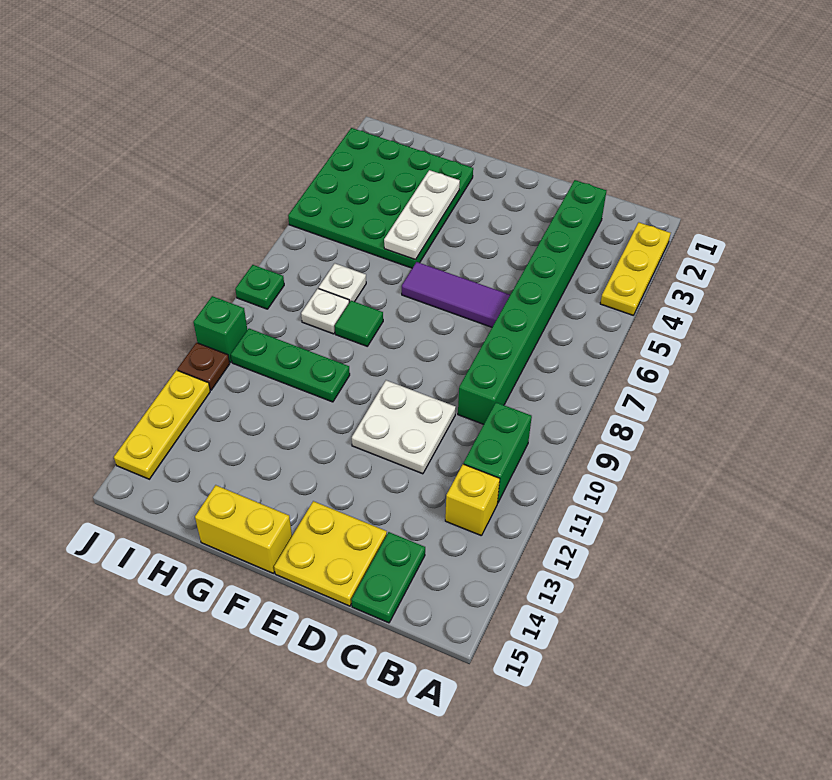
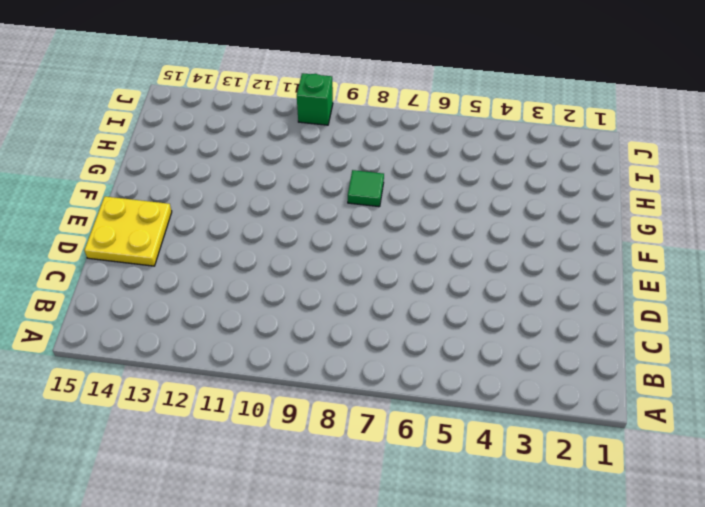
none -> yellow 1x3 plate [600,222,671,315]
none -> green 1x2 brick [464,402,532,503]
none -> yellow 1x1 brick [445,464,500,536]

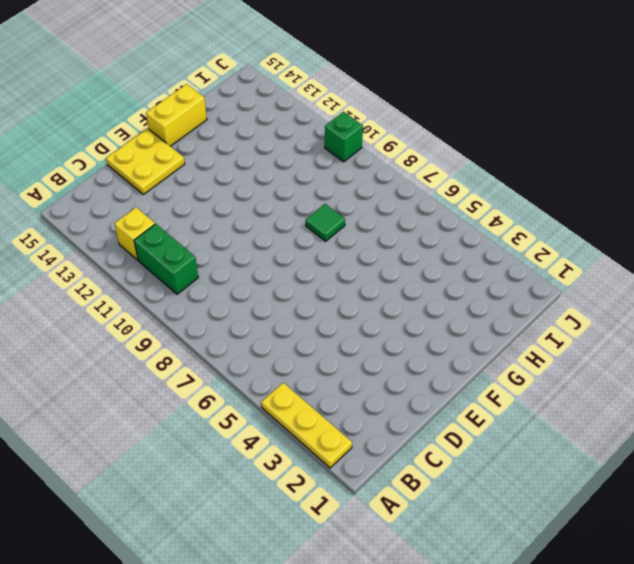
none -> green 1x8 brick [458,180,606,424]
none -> green 1x2 plate [351,532,425,623]
none -> purple 1x3 tile [402,262,510,327]

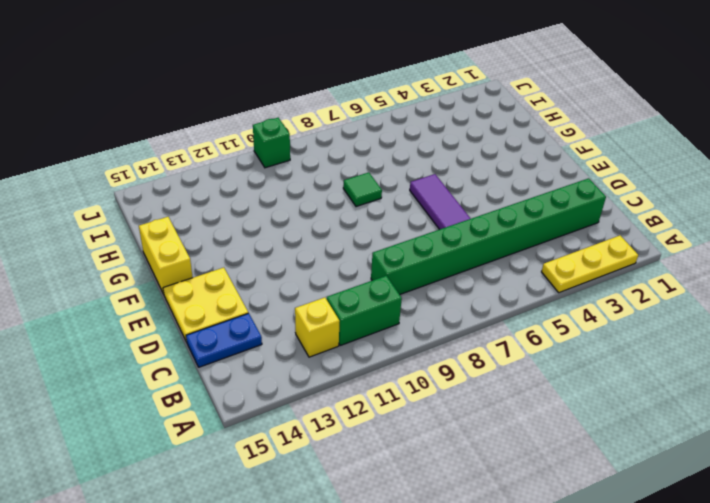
blue 1x2 plate [186,313,262,367] -> green 1x2 plate [351,532,425,623]
none -> white 2x2 plate [352,380,456,474]
none -> green 4x4 plate [288,128,473,268]
none -> green 1x3 plate [231,329,350,402]

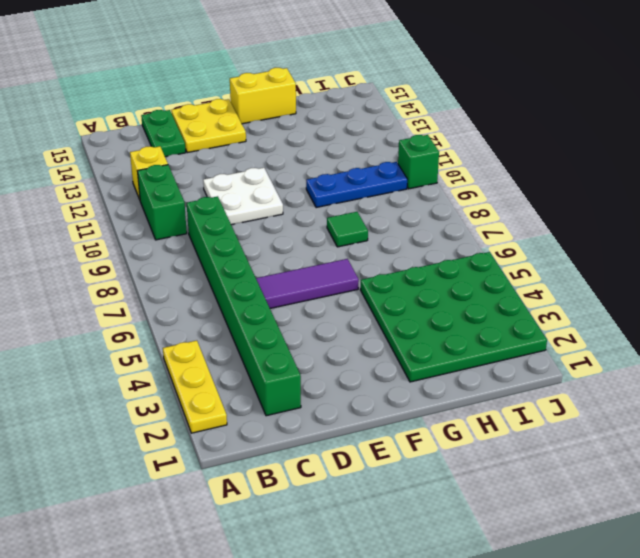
blue 1x3 plate [306,162,407,208] -> green 1x3 plate [231,329,350,402]
none -> white 1x1 plate [319,263,366,302]
none -> white 1x1 plate [301,288,349,334]
none -> green 1x1 plate [235,265,284,309]

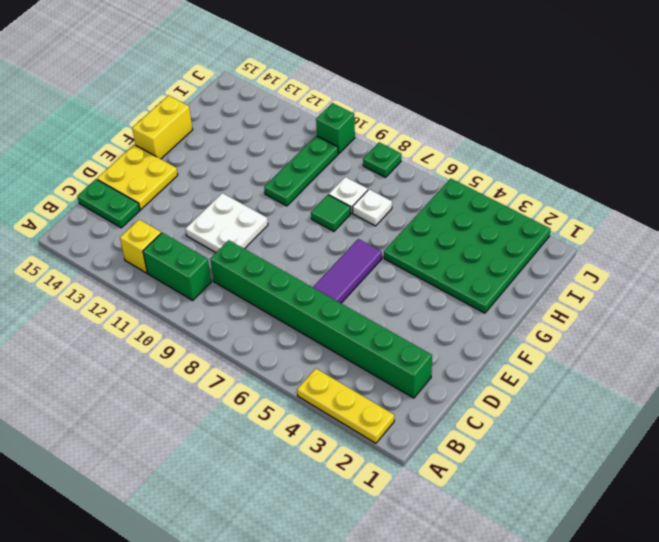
none -> brown 1x1 plate [177,343,230,390]
none -> yellow 1x3 plate [114,370,210,479]
none -> white 1x3 plate [384,170,460,260]

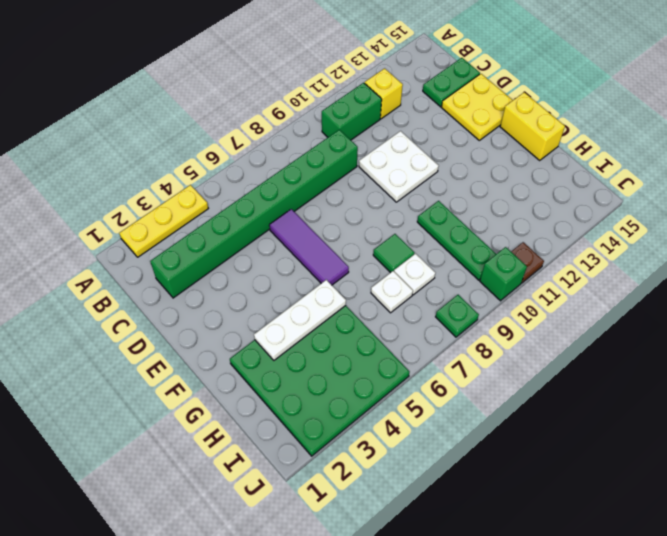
none -> yellow 1x3 plate [114,370,210,479]

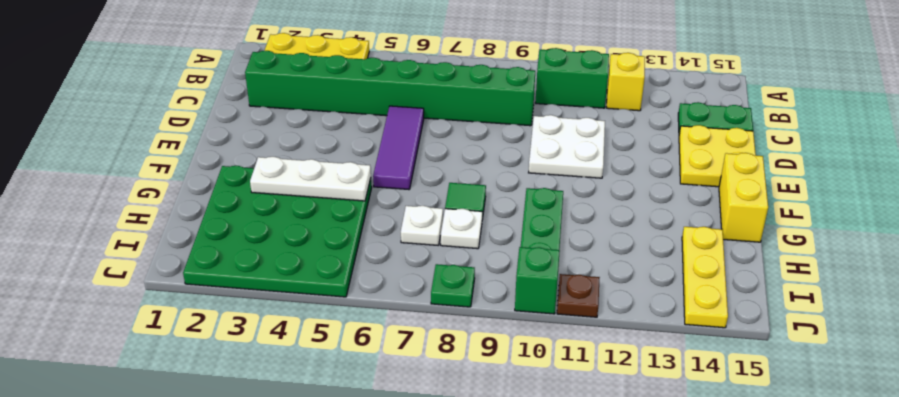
yellow 1x3 plate [682,227,728,328] -> yellow 1x3 plate turned to [114,370,210,479]

